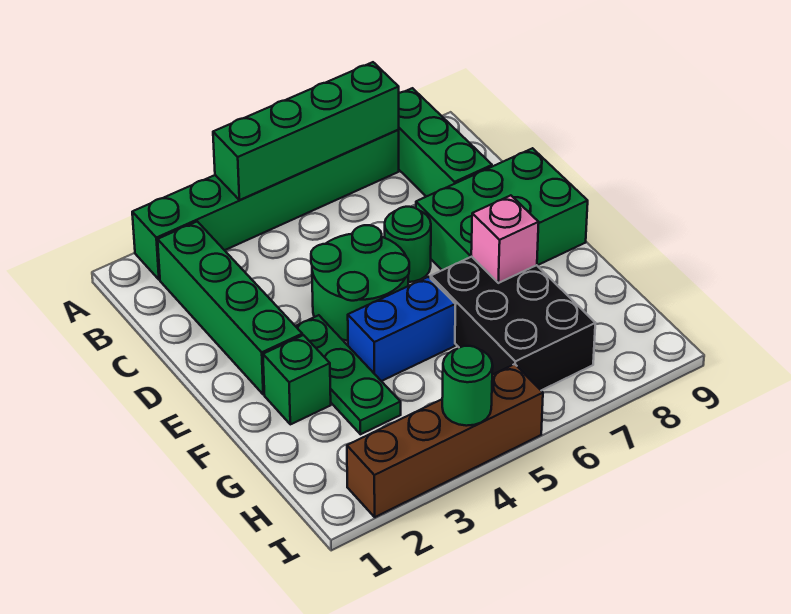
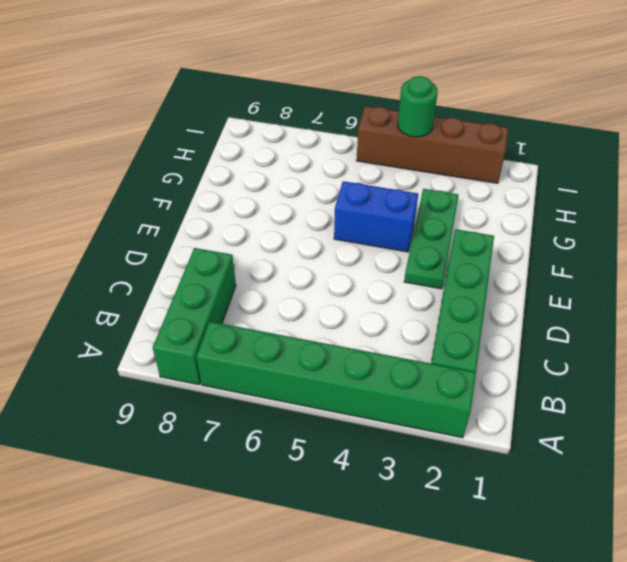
none -> green 2x2 round brick [311,225,409,341]
none -> green 1x1 round brick [385,207,431,282]
none -> green 2x3 brick [416,148,588,270]

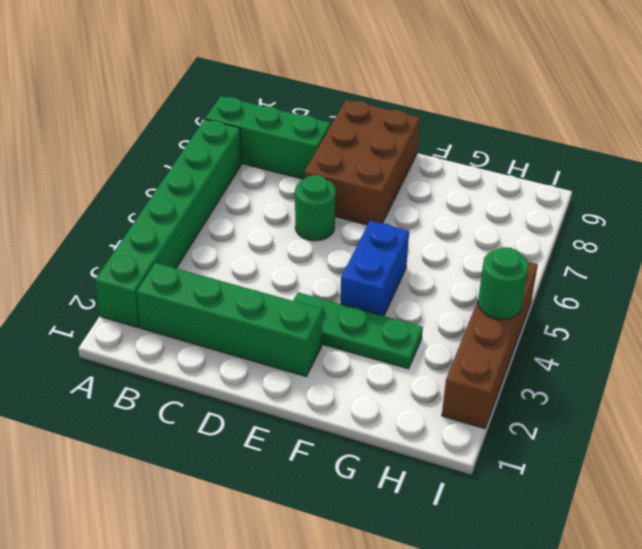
brown 2x3 brick [304,100,420,225] -> green 2x3 brick [416,148,588,270]
none -> green 2x2 round brick [311,225,409,341]
none -> green 1x1 brick [263,335,331,424]
none -> black 2x3 brick [431,257,595,390]

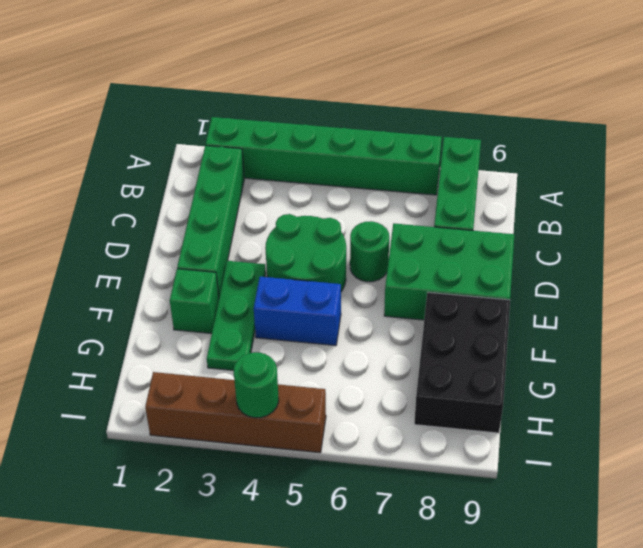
black 2x3 brick [414,292,510,433] -> black 2x3 brick moved to [431,257,595,390]
none -> green 1x4 brick [213,62,399,200]
none -> pink 1x1 brick [471,195,539,283]

